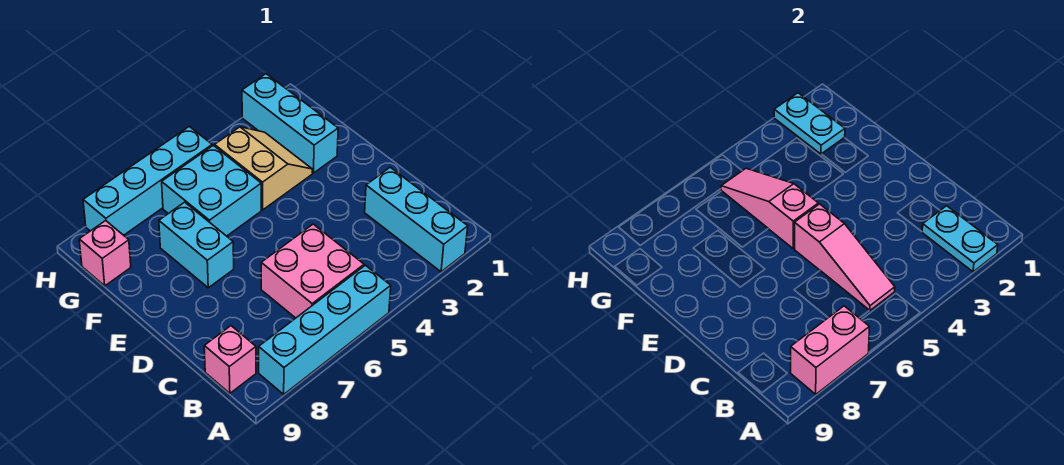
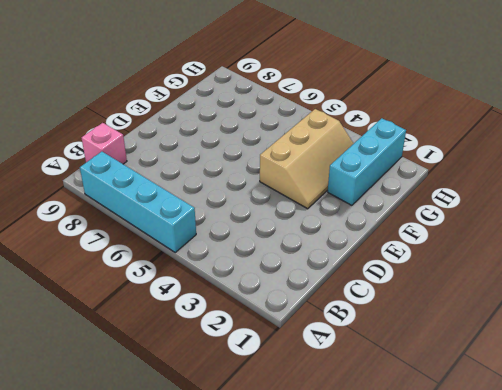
tan 2x3 slope [260,109,354,209] -> tan 2x2 slope [215,127,312,210]
none -> cyan 1x3 brick [365,167,468,272]
none -> pink 2x2 brick [261,224,364,318]
none -> cyan 1x2 brick [159,202,234,288]

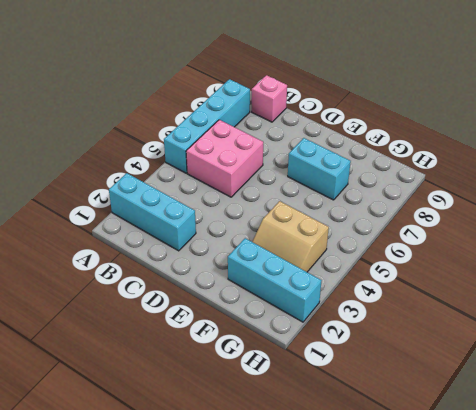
none -> cyan 2x2 brick [162,145,261,236]
none -> pink 1x1 brick [79,221,131,286]
none -> cyan 1x4 brick [83,127,212,235]

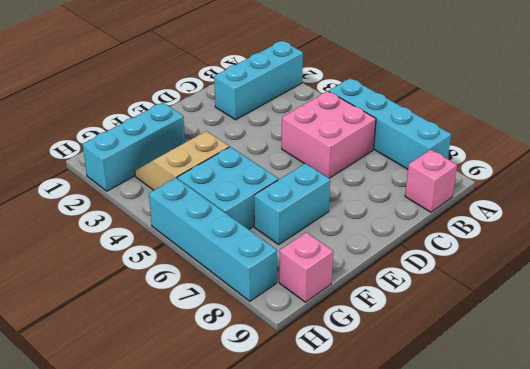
none -> cyan 1x2 plate [922,206,998,272]
none -> pink 1x2 brick [791,306,870,394]
none -> pink 1x3 slope [795,204,895,311]

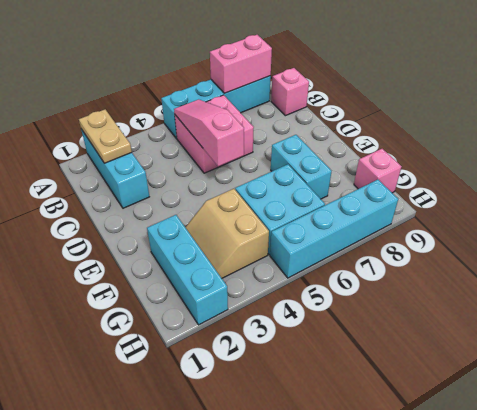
tan 1x2 plate [79,109,132,163] -> cyan 1x2 plate [922,206,998,272]
none -> pink 1x3 slope [721,168,818,249]
none -> cyan 1x2 plate [774,93,845,154]

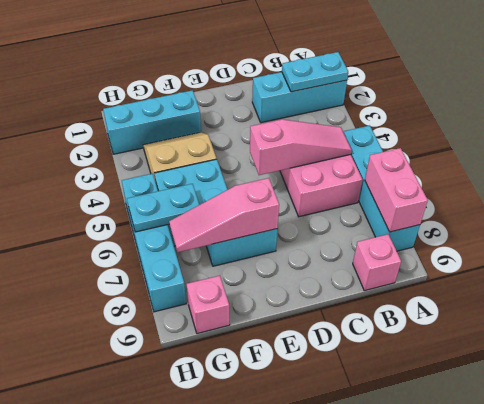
pink 1x3 slope [169,178,279,252] -> pink 1x3 slope moved to [721,168,818,249]
cyan 1x2 plate [127,184,199,232] -> cyan 1x2 plate moved to [774,93,845,154]

